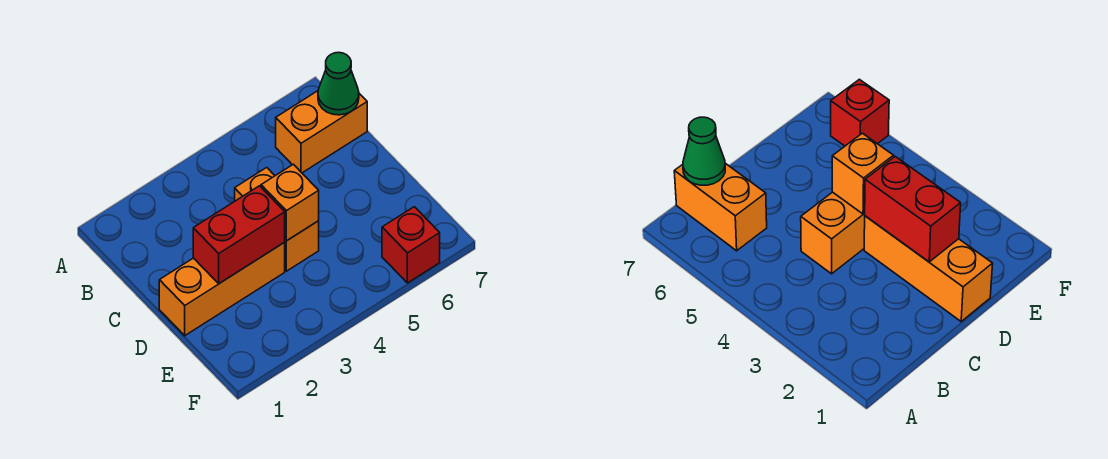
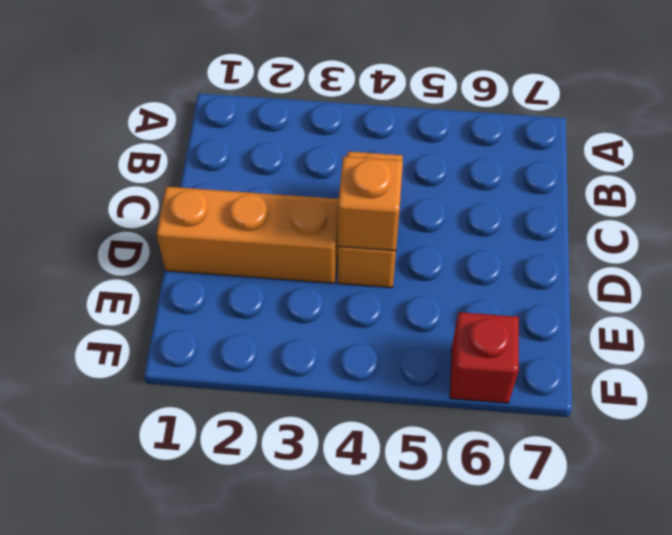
none -> orange 1x2 brick [276,91,367,173]
none -> green 1x1 cone [318,52,359,115]

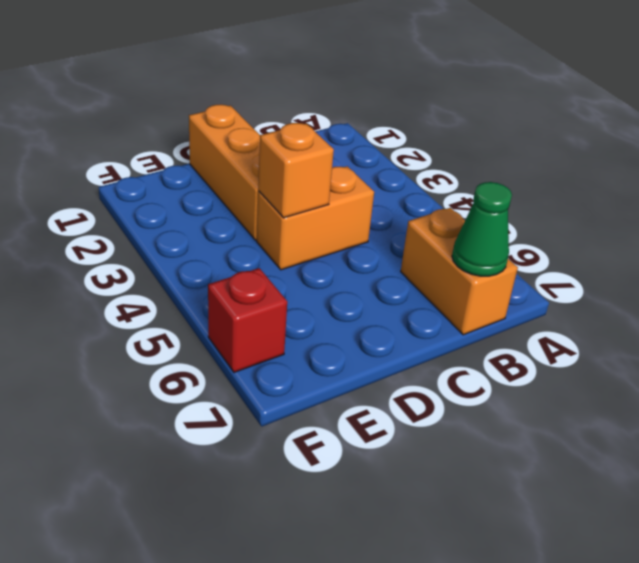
none -> red 1x2 brick [193,186,285,283]

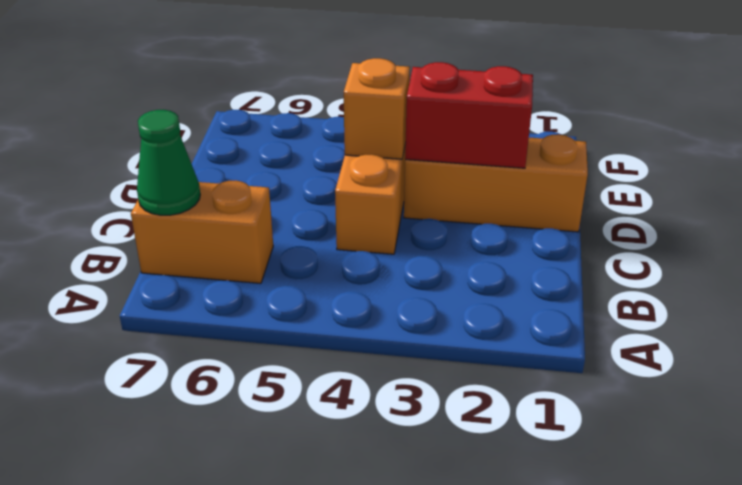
none -> red 1x1 brick [382,207,440,283]

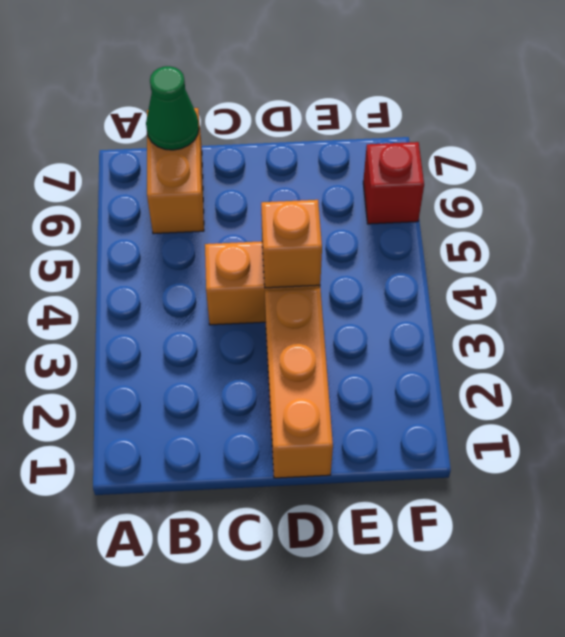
none -> red 1x2 brick [193,186,285,283]

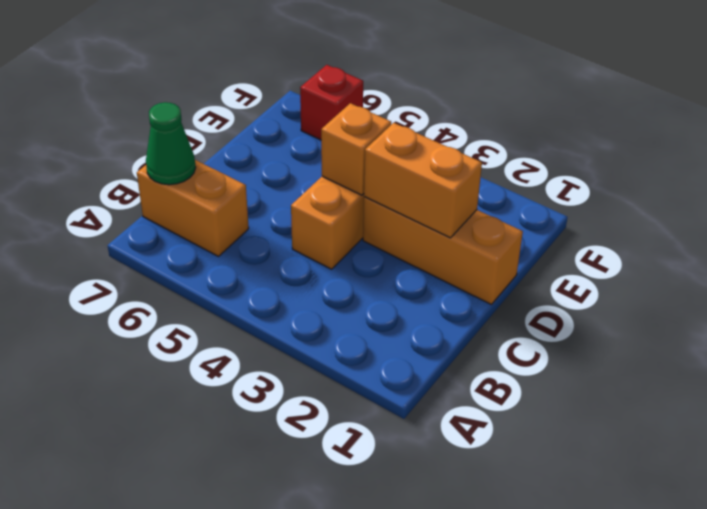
orange 1x2 brick [364,123,482,238] -> red 1x2 brick [193,186,285,283]

